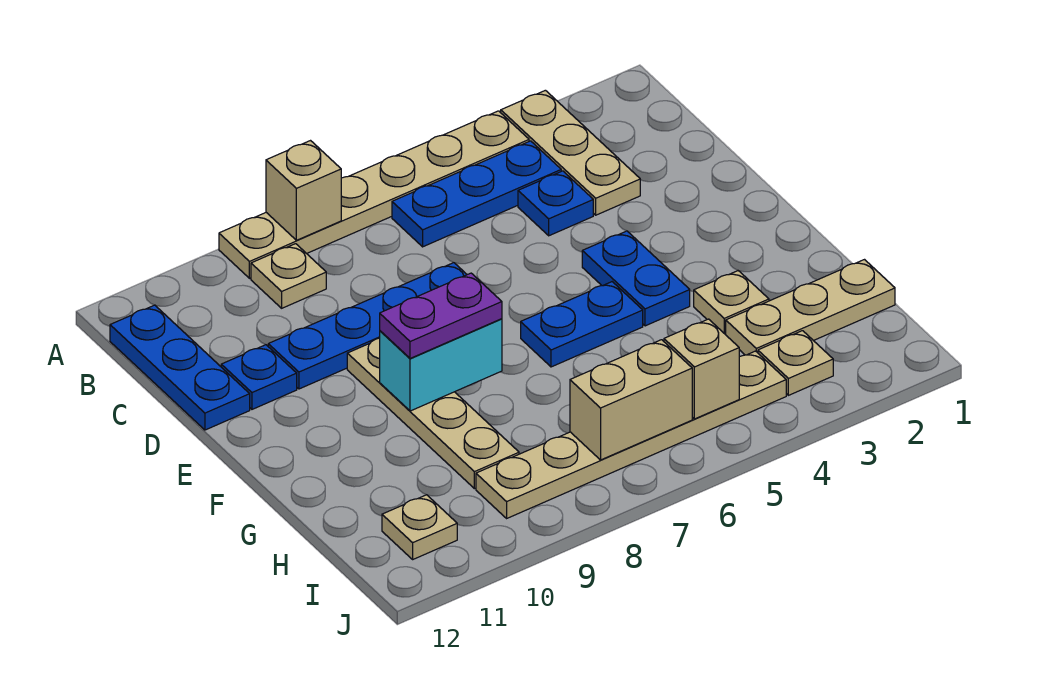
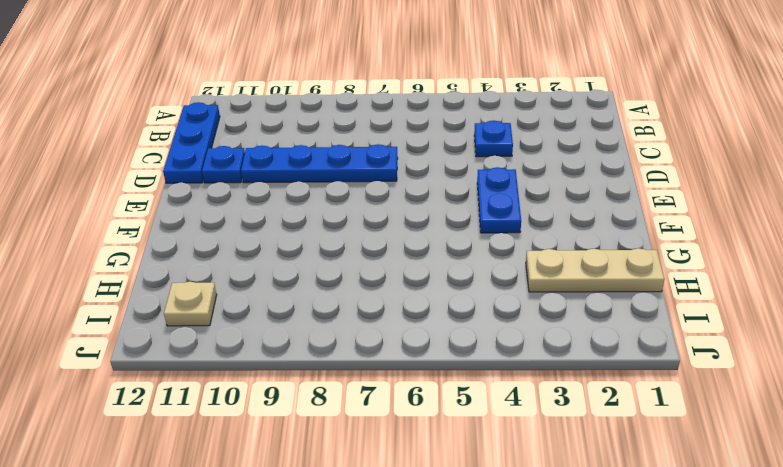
none -> tan 1x3 plate [501,90,640,215]
none -> tan 1x6 plate [219,111,529,278]
none -> blue 1x3 plate [392,141,561,247]

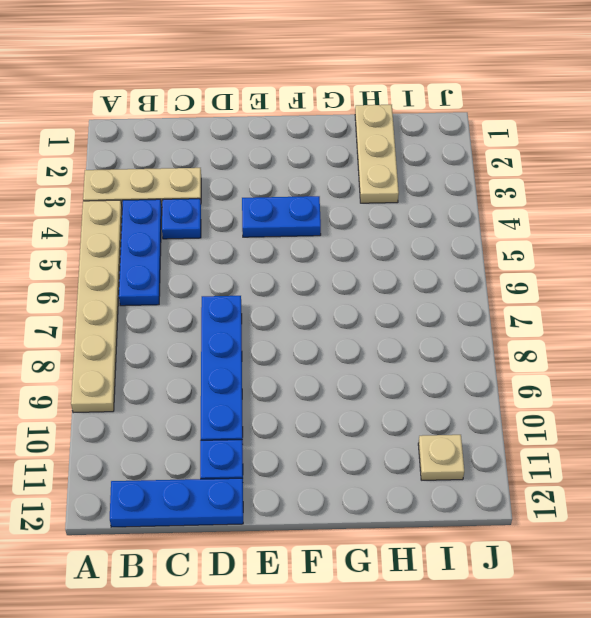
none -> tan 1x1 plate [251,244,326,308]
none -> tan 1x4 plate [347,338,519,489]
none -> blue 1x2 plate [521,282,643,367]

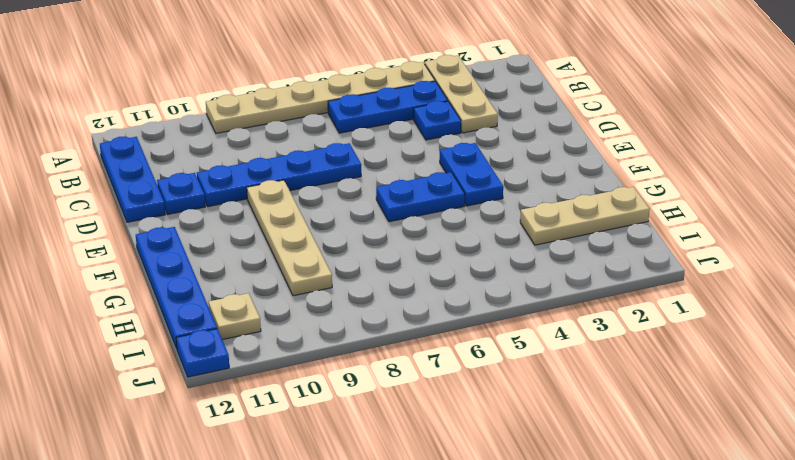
blue 1x4 plate [136,227,217,349] -> none
blue 1x1 plate [176,329,229,377] -> none
none -> tan 1x1 plate [251,244,326,308]
none -> tan 1x1 plate [694,271,769,335]
none -> tan 1x1 plate [758,331,833,395]

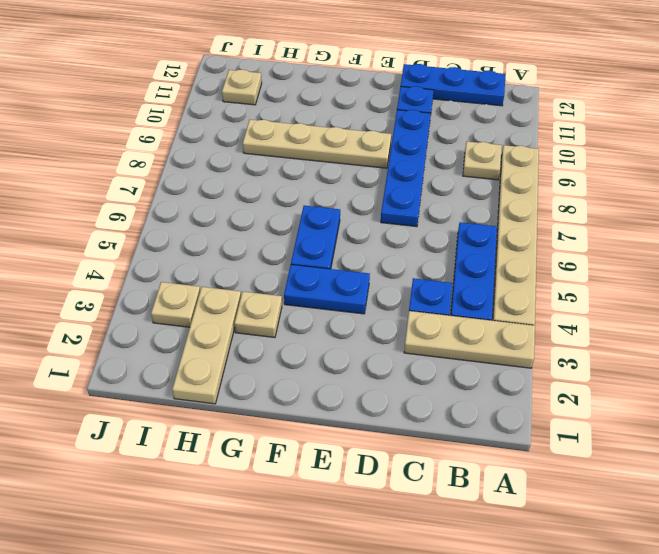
none -> tan 1x6 plate [476,351,786,518]
none -> tan 1x1 brick [266,141,341,240]
none -> cyan 1x2 brick [380,319,502,411]

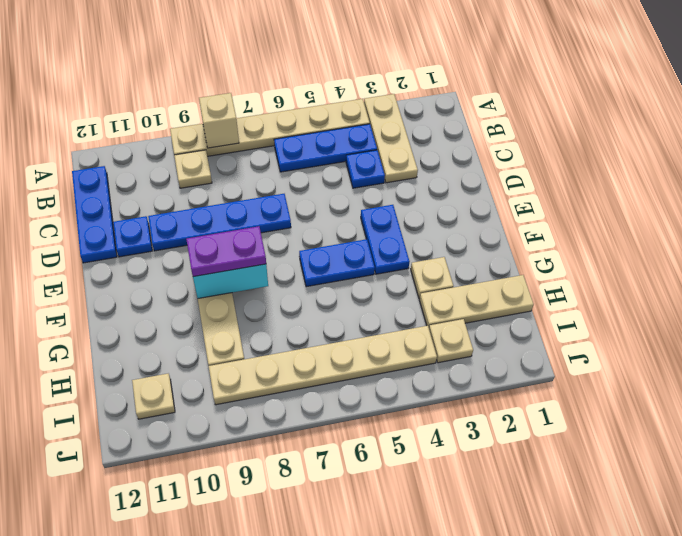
none -> tan 1x1 brick [664,319,739,419]
none -> tan 1x2 brick [570,340,692,460]

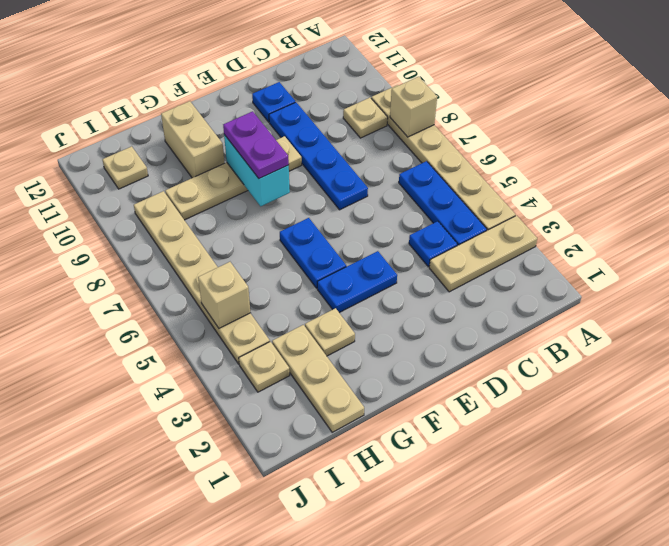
tan 1x2 brick [161,101,224,178] -> tan 1x2 brick moved to [570,340,692,460]
none -> blue 1x3 plate [110,305,250,430]

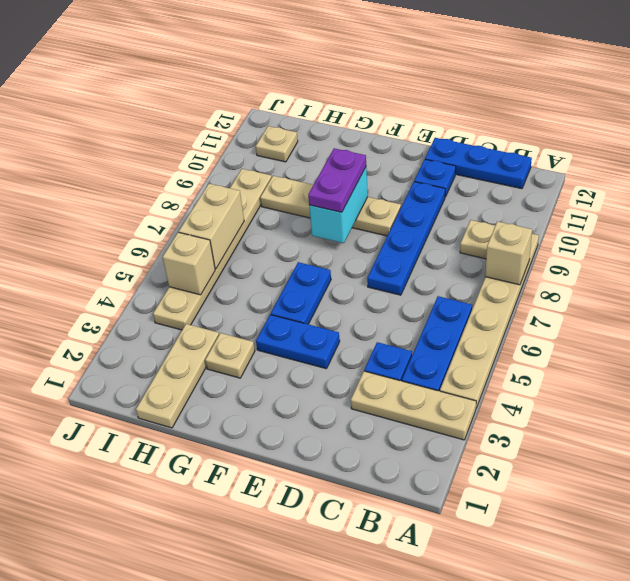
none -> tan 1x1 plate [758,331,833,395]

